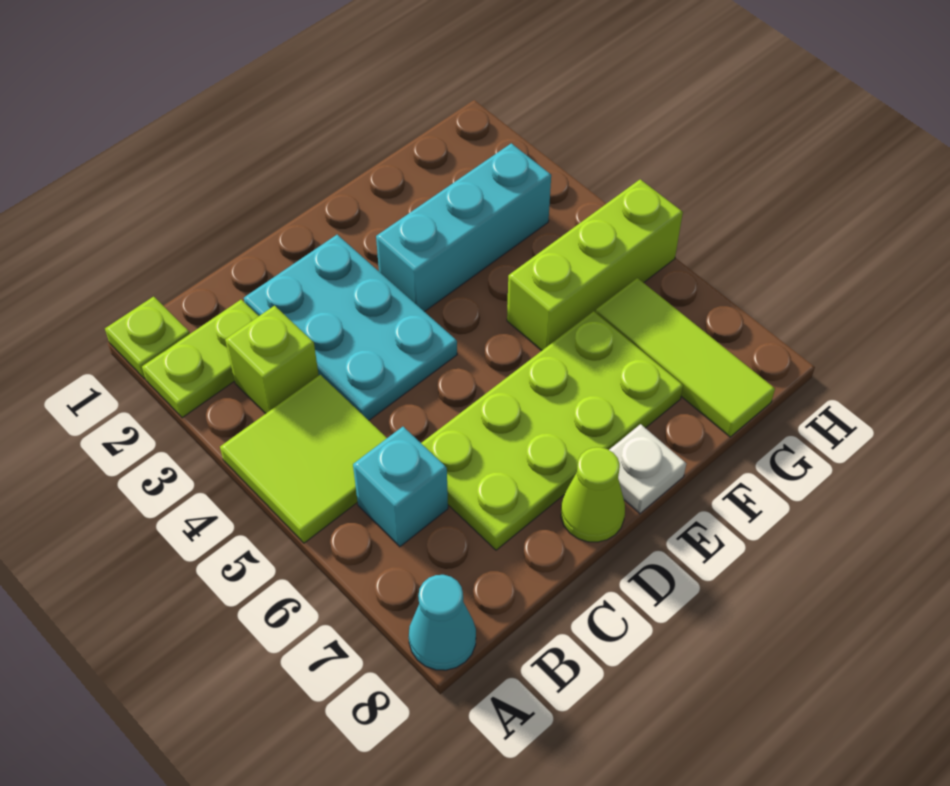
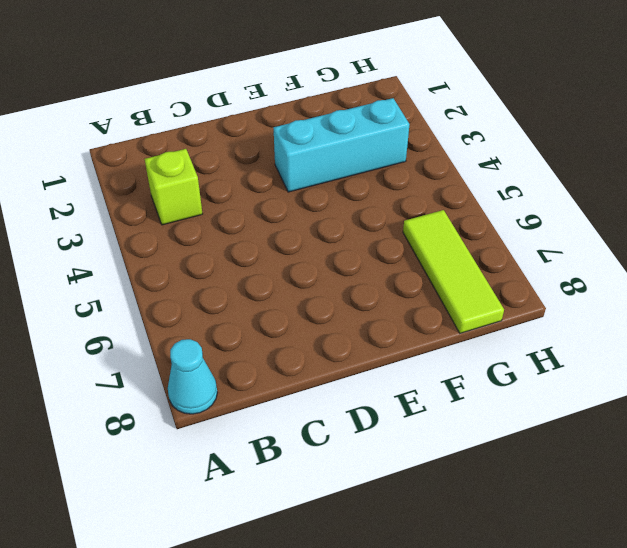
none -> lime 1x1 plate [105,297,190,379]
none -> lime 1x2 plate [142,300,259,418]
none -> lime 2x2 tile [220,375,387,543]

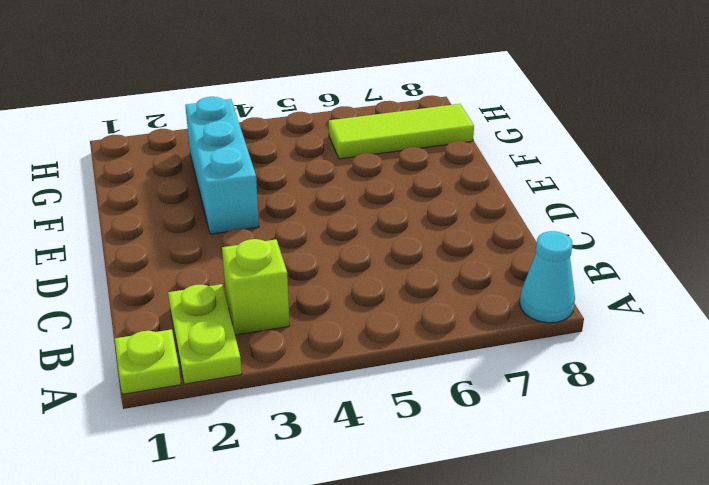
none -> lime 2x2 tile [220,375,387,543]
none -> cyan 1x1 brick [353,427,448,547]
none -> cyan 2x3 plate [244,235,457,420]

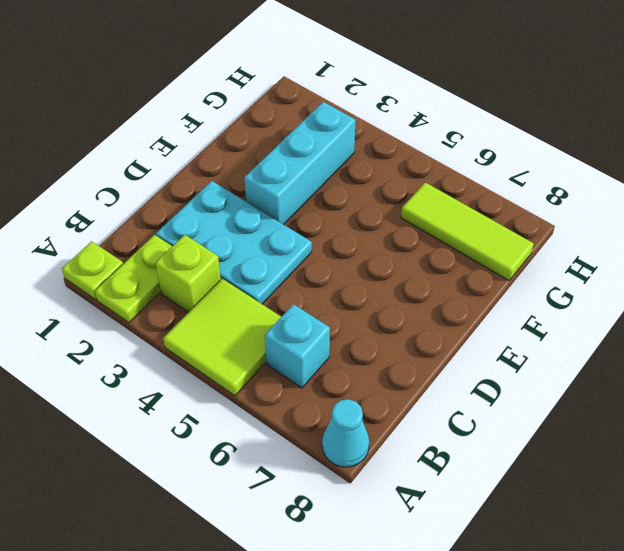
none -> lime 2x4 plate [421,311,683,550]
none -> lime 1x1 cone [561,447,625,542]
none -> white 1x1 plate [609,424,686,514]

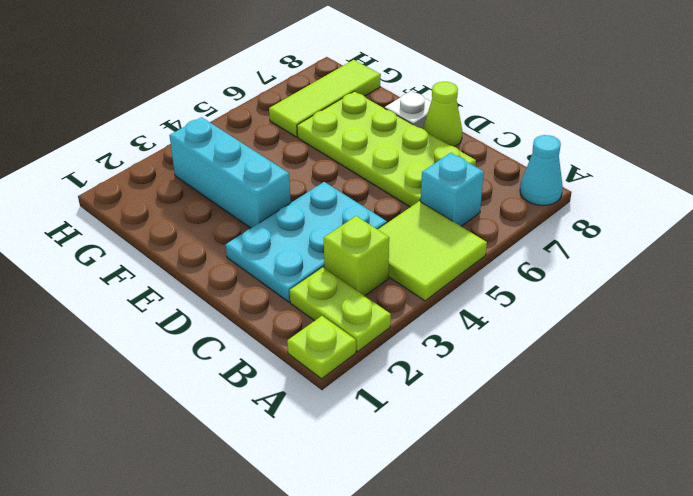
none -> lime 1x3 brick [507,179,683,351]

